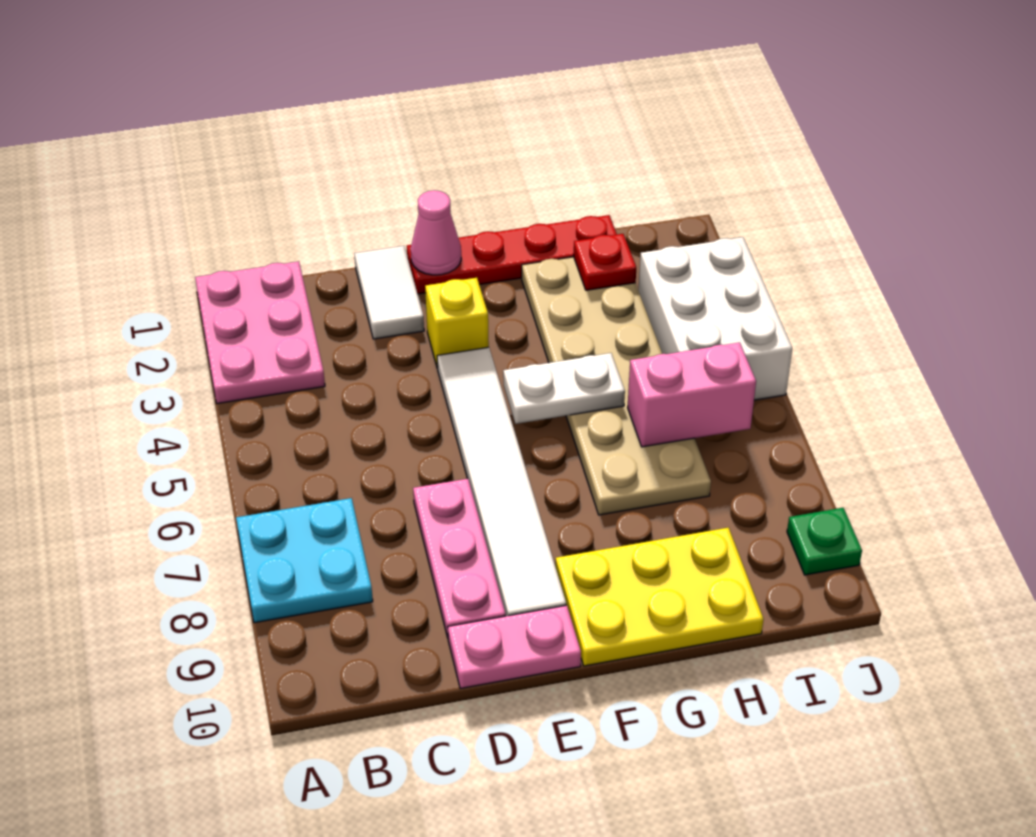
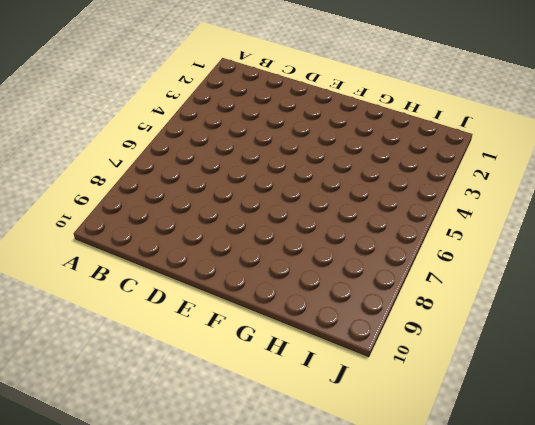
none -> pink 2x3 plate [195,261,325,404]
none -> cyan 2x2 plate [236,498,373,623]
none -> white 1x2 tile [354,246,424,339]

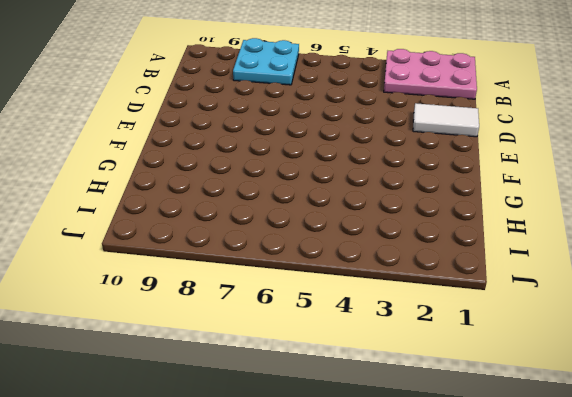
none -> pink 1x3 plate [413,479,506,637]
none -> pink 1x2 plate [448,605,581,689]
none -> red 1x4 plate [407,215,617,294]

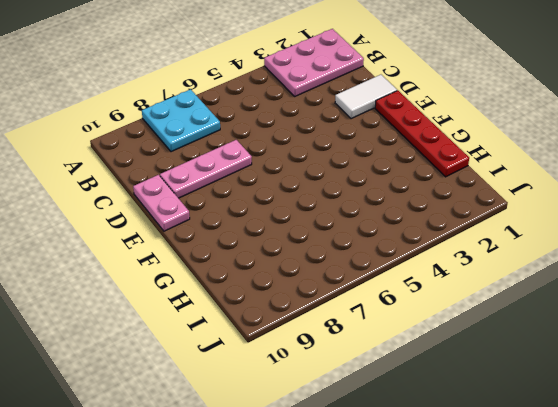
none -> yellow 1x1 brick [425,278,489,368]
none -> white 1x6 tile [437,347,566,616]
none -> yellow 2x3 plate [555,528,764,666]

